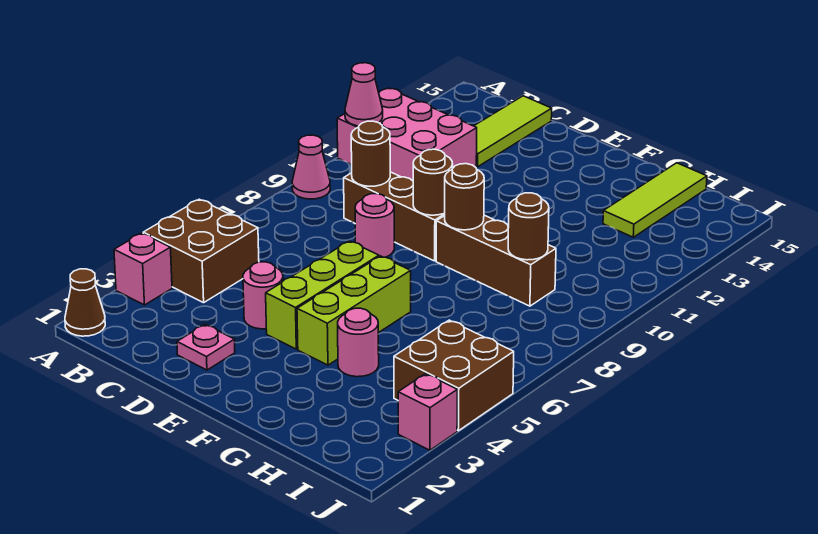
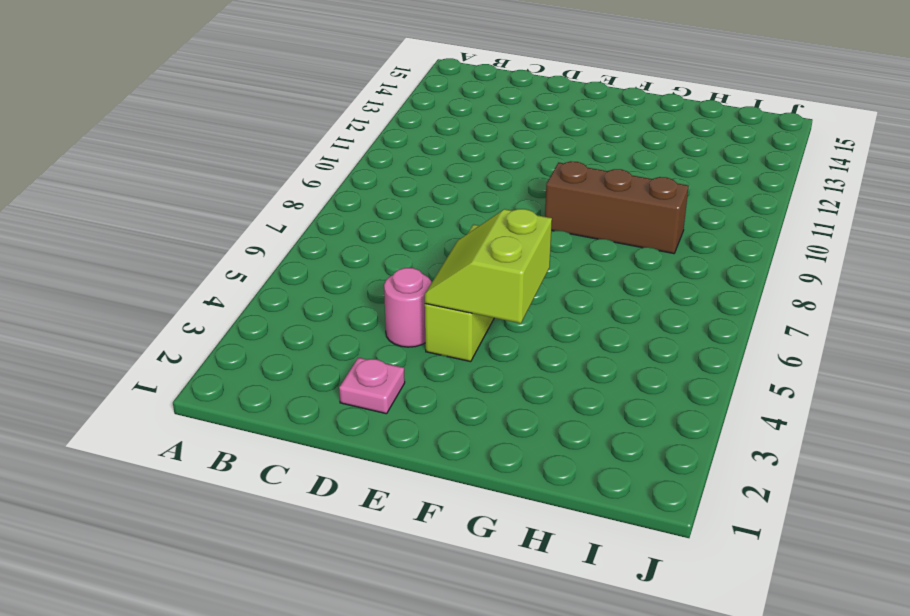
lime 2x2 slope [425,209,552,323] -> none
none -> brown 1x1 cone [65,269,105,336]
none -> pink 1x1 brick [114,233,172,305]
none -> brown 2x2 brick [143,199,259,303]

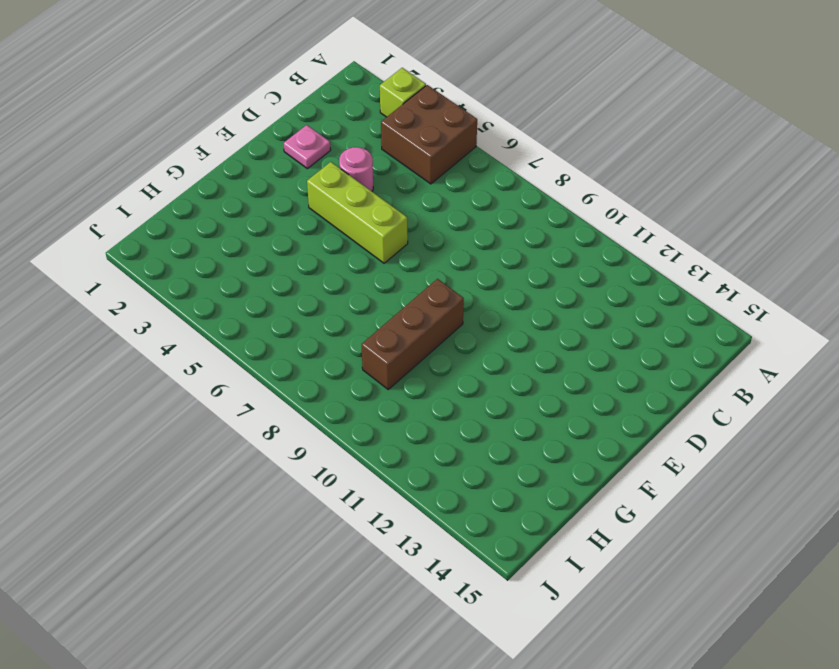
lime 1x1 brick [380,68,426,117] -> pink 1x1 brick [114,233,172,305]
none -> brown 1x1 cone [65,269,105,336]
none -> pink 1x1 cone [292,135,330,199]
none -> pink 2x3 brick [337,88,477,181]

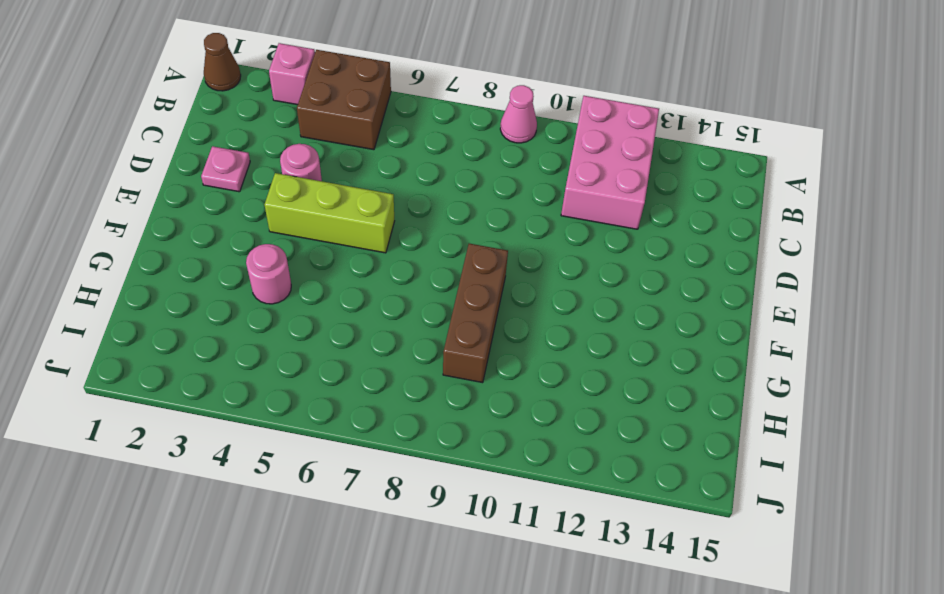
none -> brown 1x3 brick [344,172,445,261]
none -> lime 1x3 tile [474,96,552,167]
none -> pink 1x1 round brick [355,194,394,257]

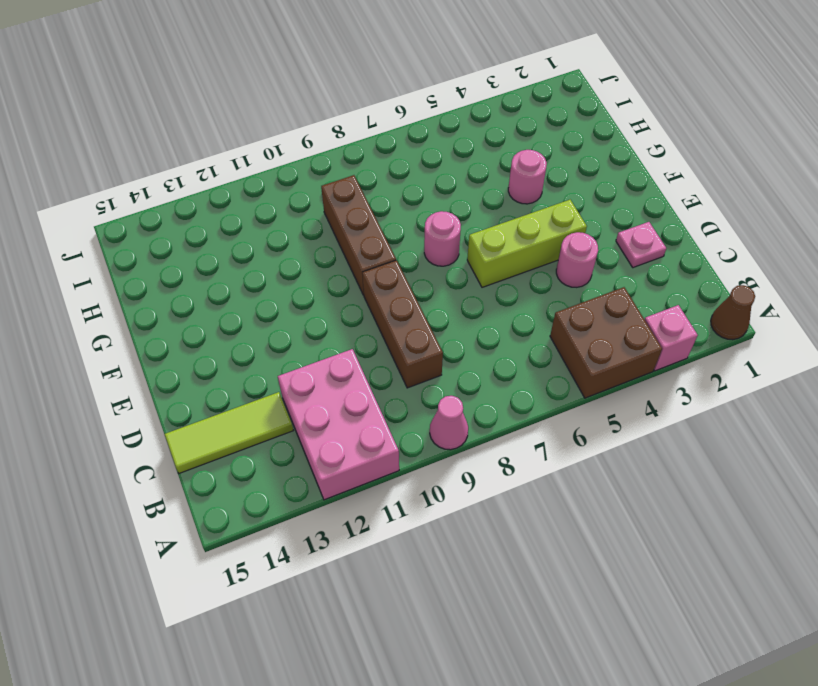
pink 1x1 round brick [424,211,461,266] -> pink 1x1 round brick moved to [355,194,394,257]
none -> lime 1x3 brick [297,256,411,365]
none -> lime 1x3 tile [603,163,707,237]
none -> brown 2x2 brick [394,320,514,431]

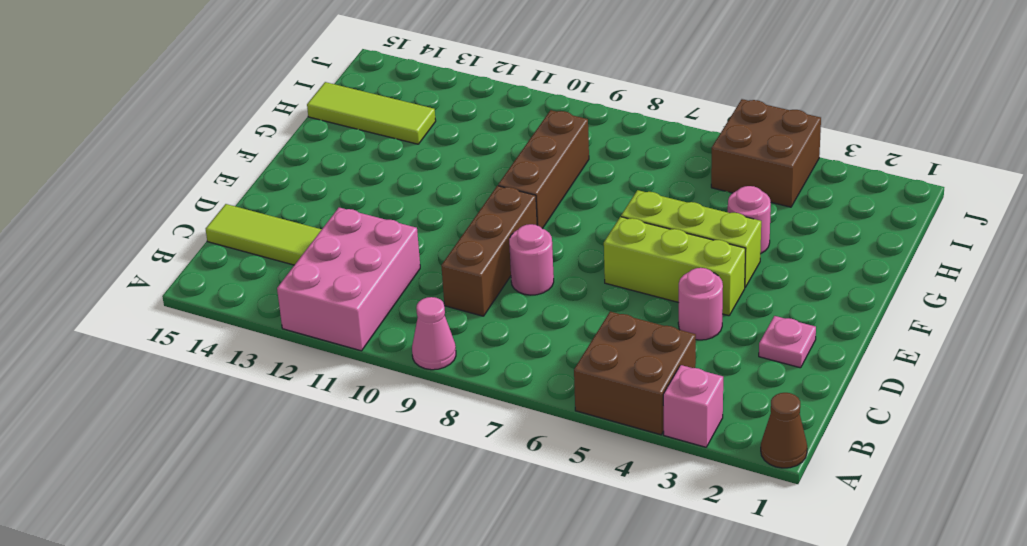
none -> pink 1x1 brick [398,374,457,450]
none -> pink 1x1 cone [345,63,383,126]
none -> brown 1x1 round brick [351,121,390,186]

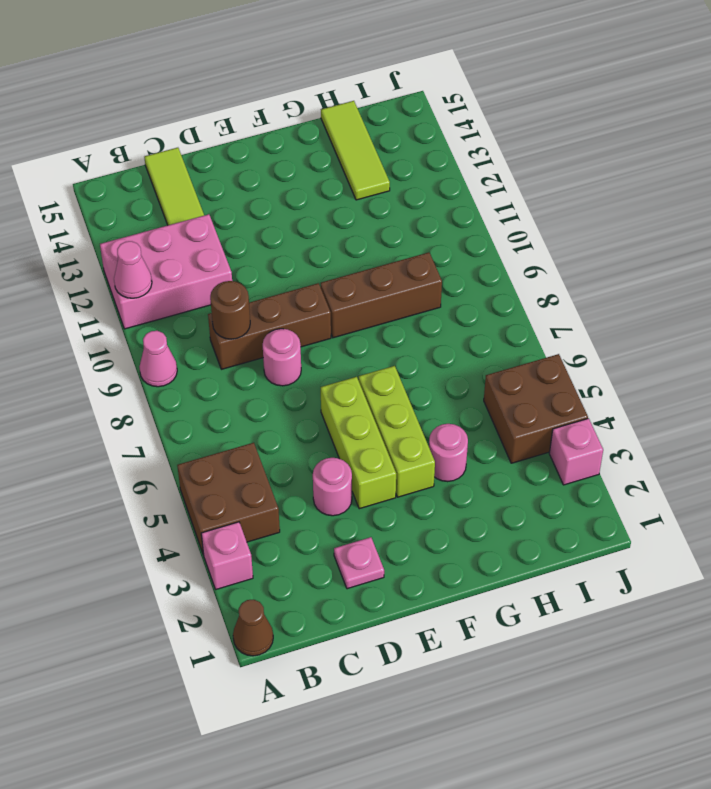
none -> brown 1x1 round brick [413,149,453,215]
none -> brown 1x1 round brick [445,164,484,230]
none -> brown 1x1 round brick [508,193,549,260]

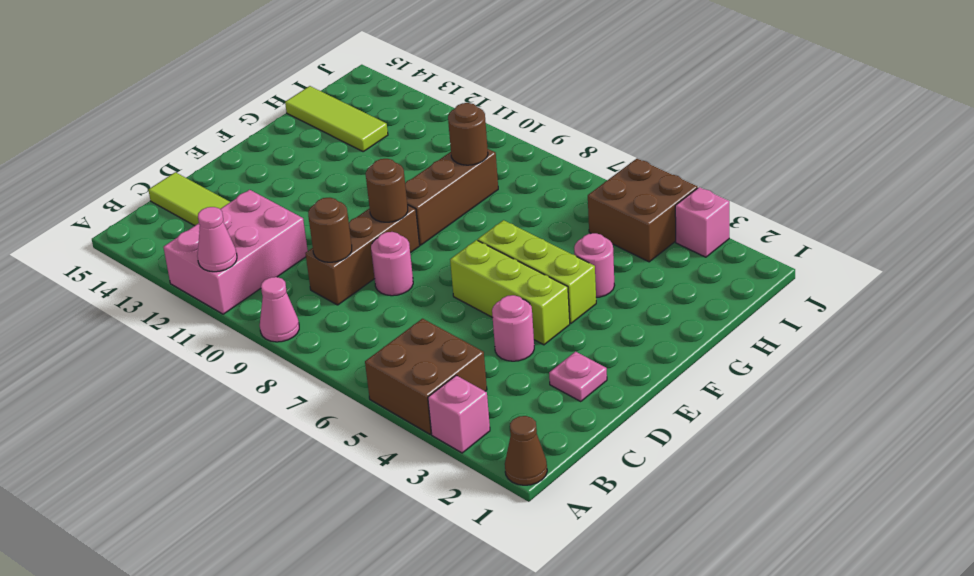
none -> brown 1x1 round brick [445,164,484,230]

